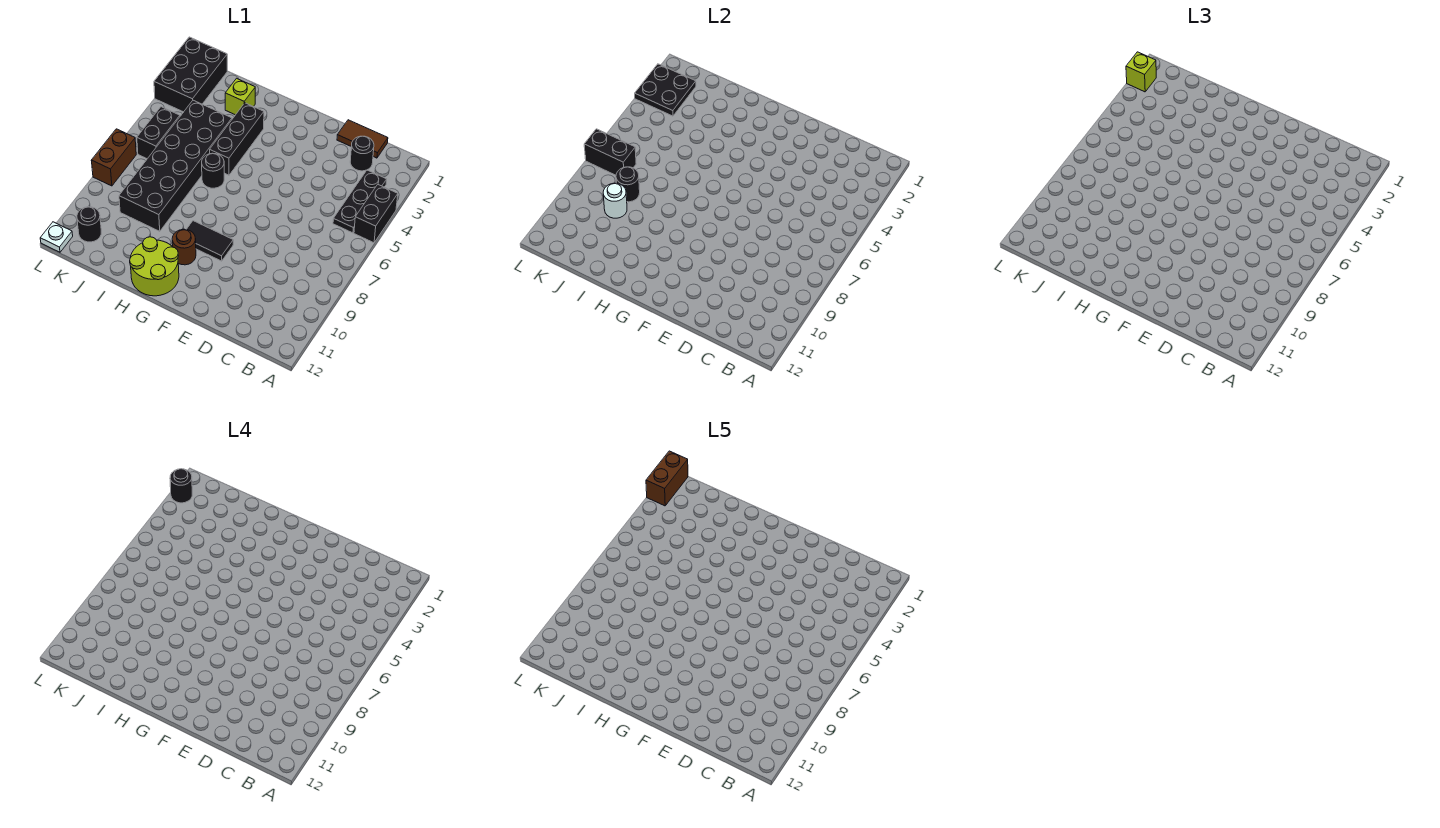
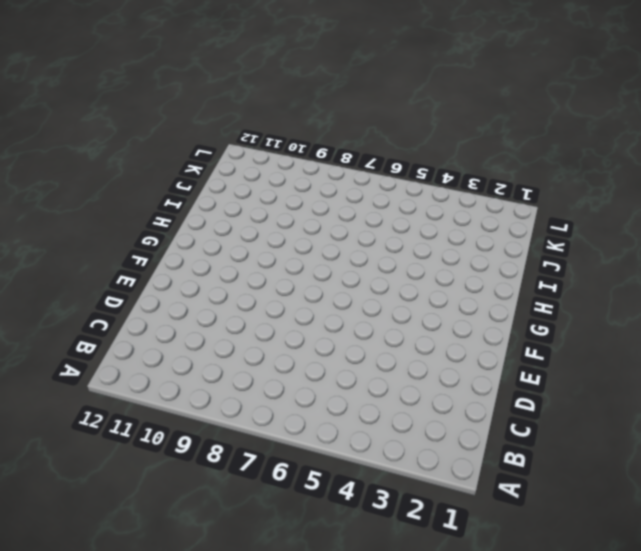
none -> black 1x2 brick [354,185,398,243]
none -> black 1x3 plate [333,170,387,233]
none -> brown 1x2 tile [337,120,388,158]

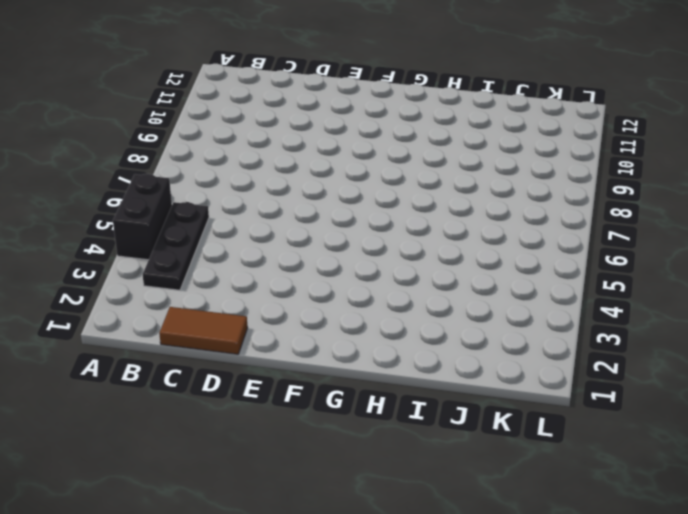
none -> black 1x1 round brick [350,136,374,171]
none -> black 1x2 tile [186,221,233,261]
none -> brown 1x1 round brick [172,229,196,265]

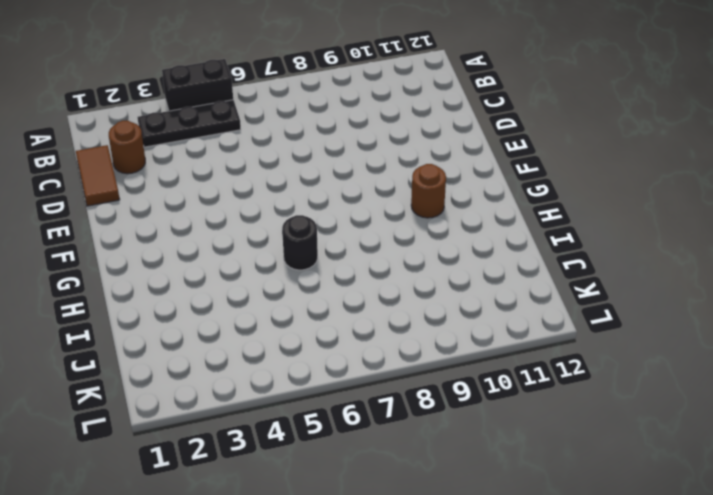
brown 1x1 round brick [109,121,145,174] -> black 1x1 round brick [350,136,374,171]
none -> black 1x2 tile [186,221,233,261]
none -> lime 2x2 round brick [130,237,179,296]
none -> black 1x3 brick [210,103,264,175]

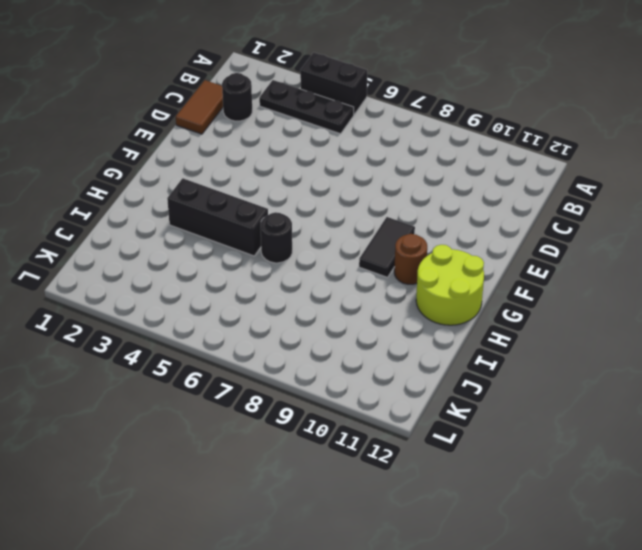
none -> lime 1x1 brick [225,78,255,115]
none -> black 2x6 brick [119,100,232,231]
none -> black 2x3 brick [154,37,227,112]

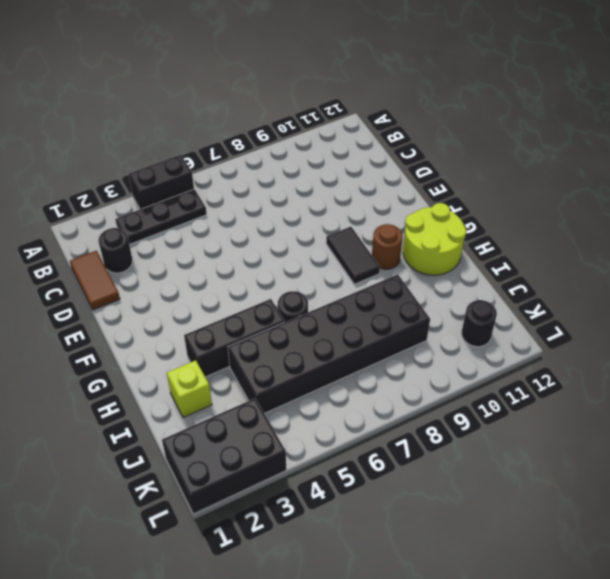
none -> black 1x2 brick [137,107,180,159]
none -> brown 1x2 brick [91,129,136,186]
none -> white 1x1 plate [40,222,73,252]

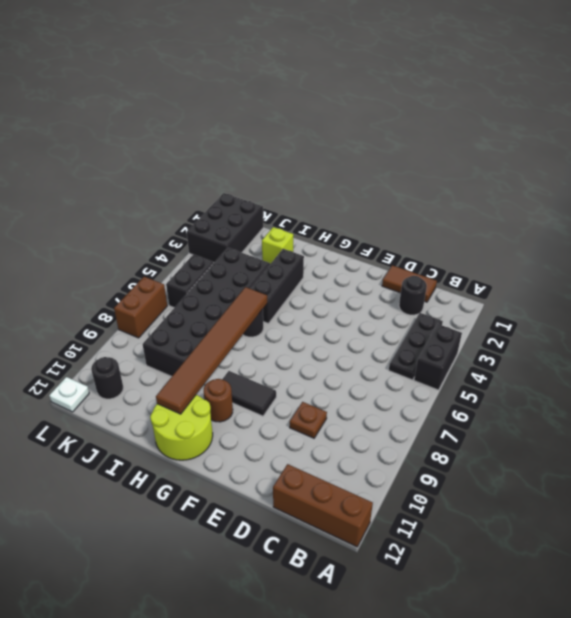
brown 1x3 brick [273,464,373,547] -> none
brown 1x1 plate [290,402,327,438] -> none
brown 1x6 tile [156,287,267,414] -> none
none -> black 1x1 round brick [616,167,640,202]
none -> white 1x1 round brick [603,183,627,218]
none -> black 2x2 plate [635,64,696,116]

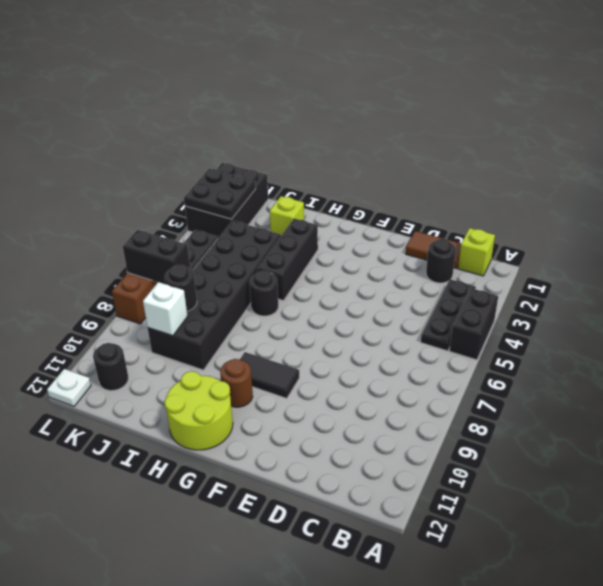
lime 1x1 brick [458,228,495,276] -> lime 1x1 brick moved to [1126,52,1156,92]
white 1x1 brick [143,282,188,336] -> white 1x1 round brick [603,183,627,218]
none -> black 1x1 round brick [170,469,192,503]
none -> brown 1x2 brick [646,451,688,506]

